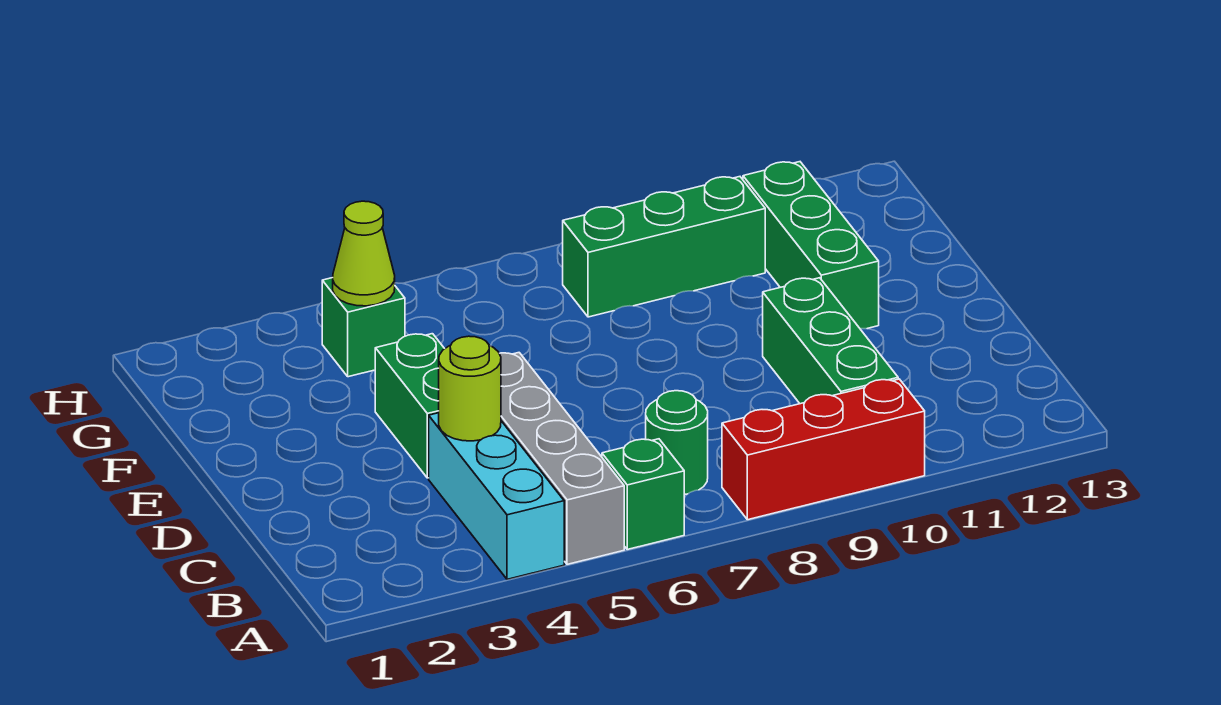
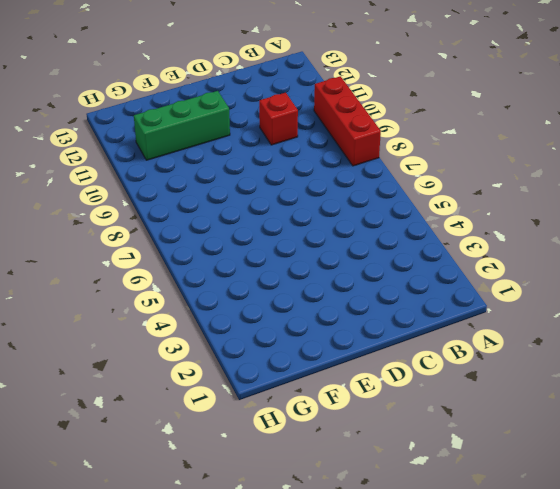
red 1x1 brick [259,93,298,145] -> green 1x3 brick [763,278,898,404]
none -> cyan 1x3 brick [429,413,564,579]
none -> grey 1x4 brick [499,353,624,564]
none -> green 1x1 brick [602,439,684,549]

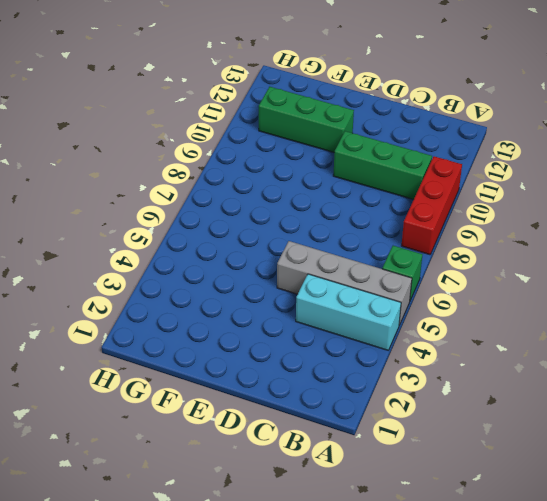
none -> green 1x1 round brick [646,391,708,495]
none -> green 1x2 brick [375,334,445,478]
none -> green 1x1 brick [322,278,405,377]

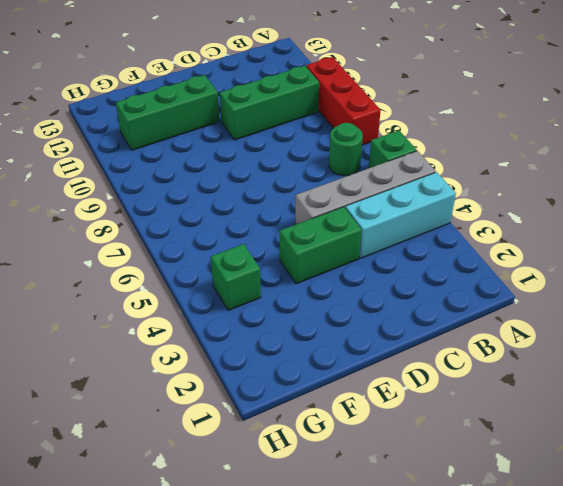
none -> green 1x3 brick [563,177,765,317]
none -> lime 1x1 round brick [439,336,501,441]
none -> lime 1x1 cone [333,201,395,306]

